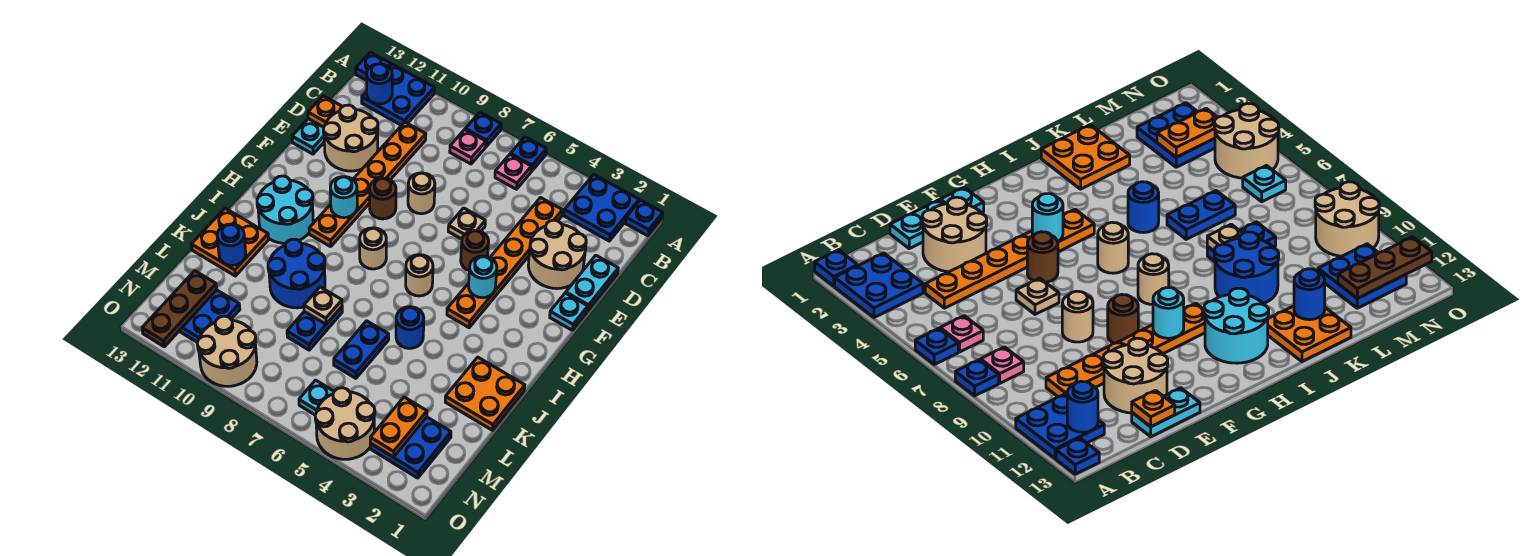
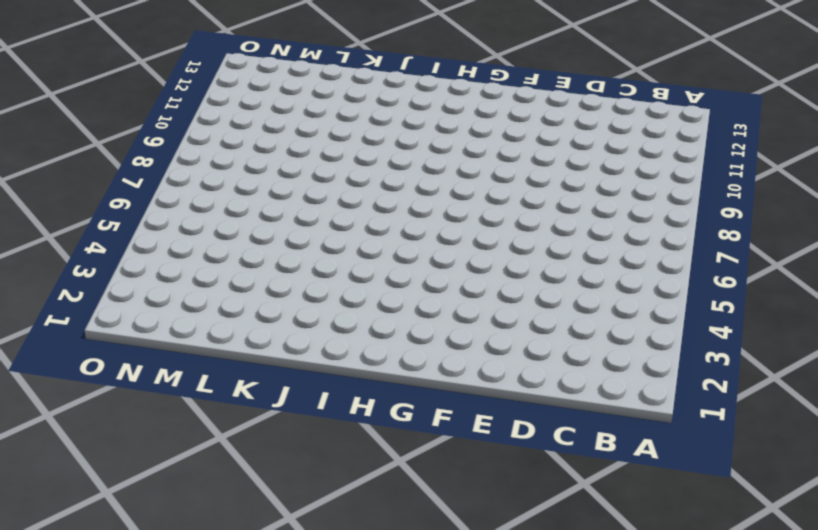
none -> blue 1x1 plate [626,200,663,236]
none -> blue 2x2 plate [564,174,639,241]
none -> blue 1x1 plate [510,137,546,171]
none -> blue 1x1 plate [465,112,501,146]

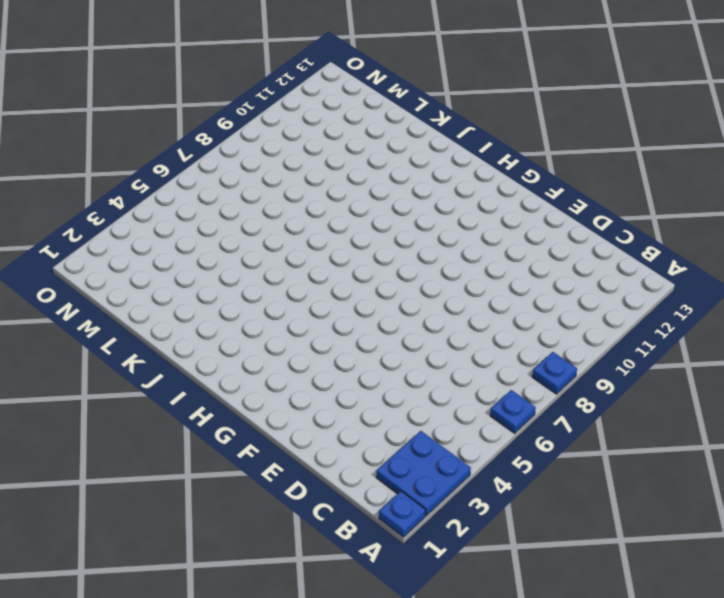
none -> blue 2x2 plate [362,64,434,125]
none -> blue 1x1 plate [356,52,391,80]
none -> pink 1x1 plate [495,155,531,189]
none -> pink 1x1 plate [450,129,486,164]

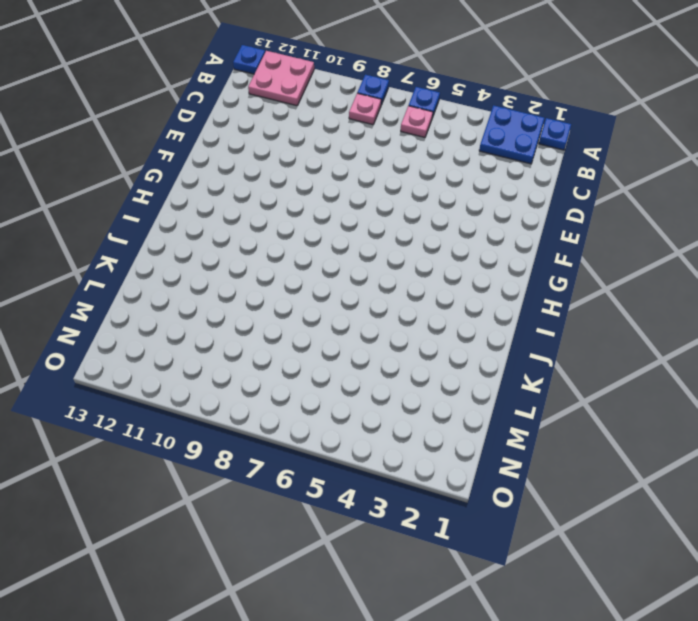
pink 2x2 plate [248,51,314,106] -> blue 2x2 plate [362,64,434,125]
none -> orange 1x6 plate [447,198,562,328]
none -> orange 1x6 plate [309,122,426,247]
none -> cyan 1x2 plate [566,255,618,311]
none -> tan 2x2 round brick [528,220,586,289]

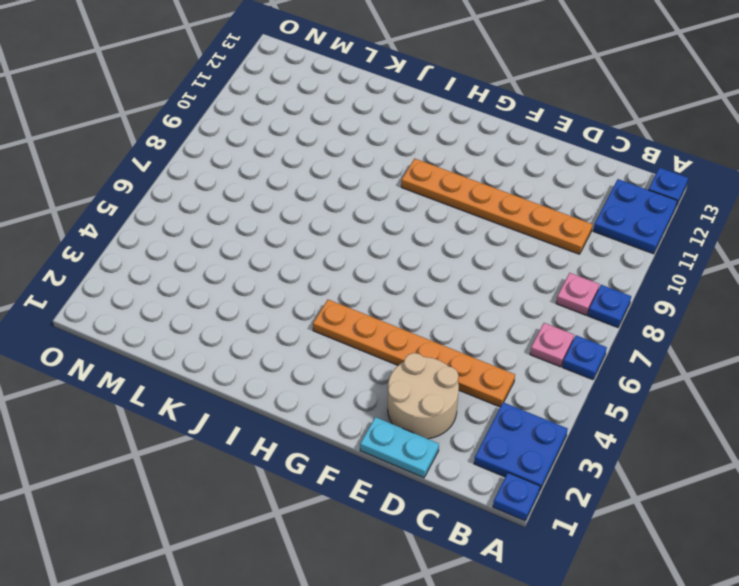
none -> tan 2x2 round brick [323,105,378,171]
none -> cyan 1x2 plate [292,119,324,154]
none -> tan 1x1 plate [448,208,485,239]
none -> tan 1x1 round brick [408,173,435,214]

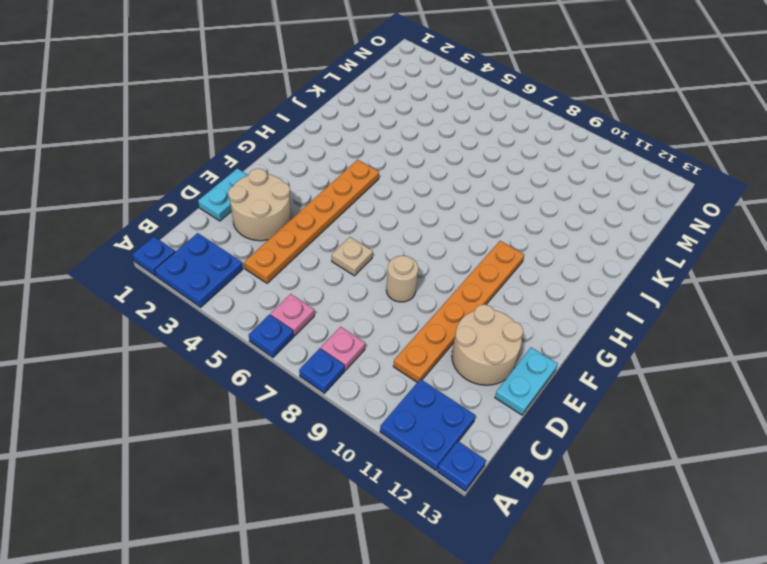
none -> cyan 1x1 plate [550,293,588,330]
none -> brown 1x1 round brick [461,230,489,270]
none -> brown 1x1 round brick [370,178,396,219]
none -> tan 1x1 round brick [406,255,433,296]

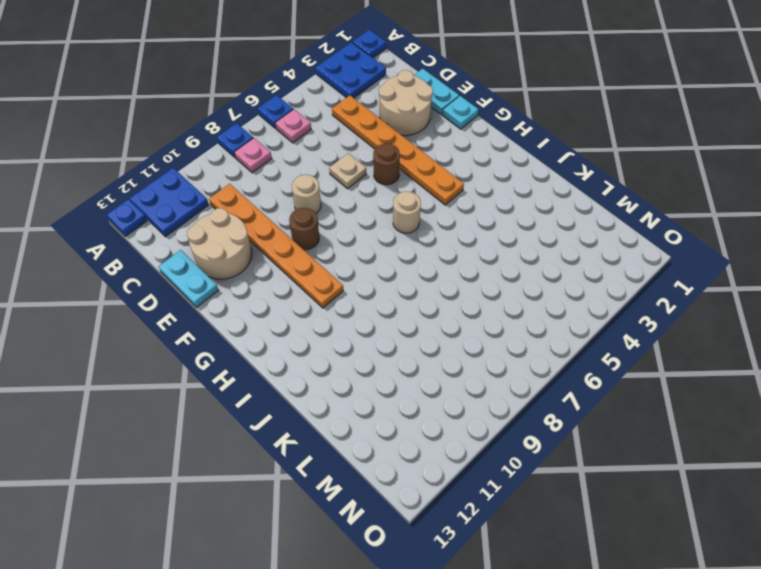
none -> tan 1x1 round brick [360,228,386,269]
none -> cyan 2x2 round brick [257,176,313,243]
none -> orange 2x2 plate [445,357,525,430]
none -> blue 1x1 round brick [396,307,424,348]

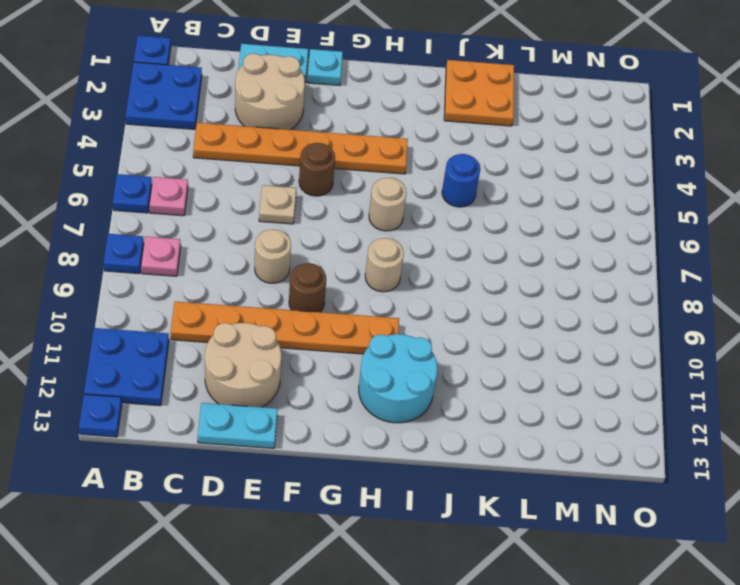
none -> blue 2x2 round brick [268,239,325,308]
none -> orange 2x2 plate [191,208,269,276]
none -> blue 1x2 plate [334,321,389,378]
none -> blue 1x2 plate [287,307,342,350]

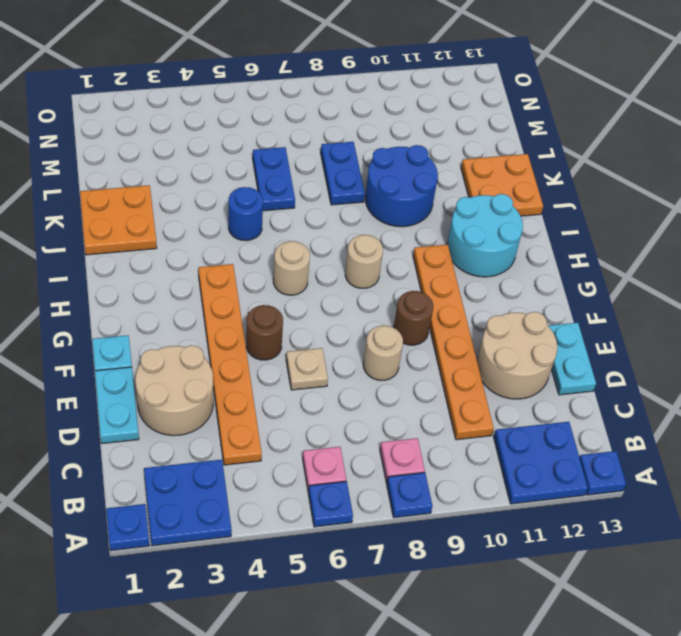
none -> blue 2x2 plate [370,417,451,478]
none -> blue 2x2 plate [180,290,240,342]
none -> tan 2x2 round brick [315,388,375,459]
none -> cyan 1x1 plate [299,380,334,415]

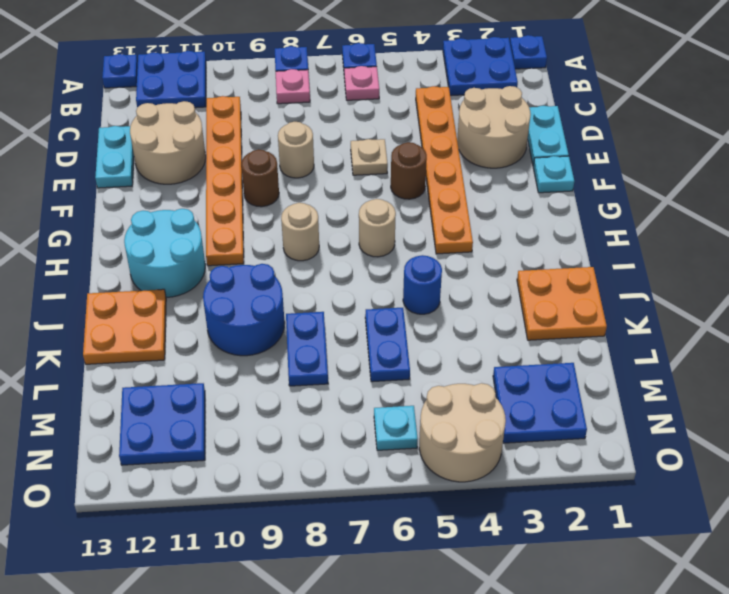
none -> tan 2x2 round brick [197,316,257,386]
none -> blue 1x1 round brick [367,64,392,104]
none -> orange 1x1 plate [308,96,342,127]
none -> cyan 1x1 round brick [469,256,497,298]

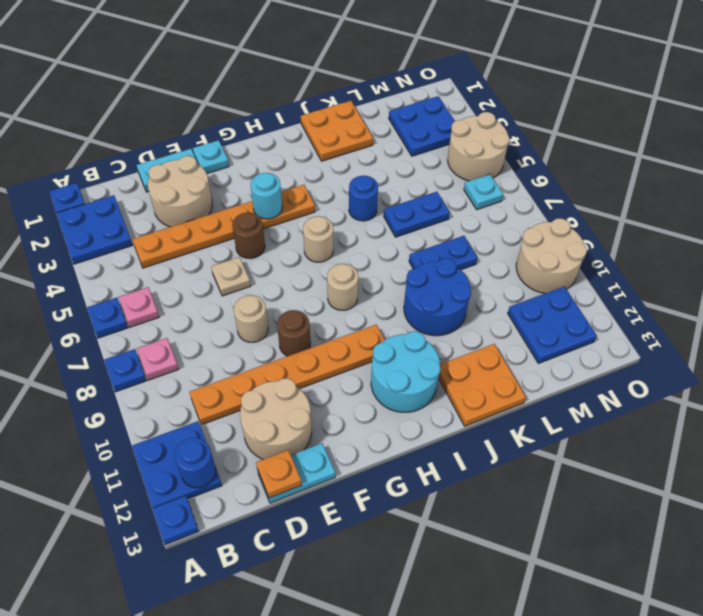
none -> cyan 1x1 round brick [330,177,357,218]
none -> tan 1x1 plate [304,287,342,324]
none -> blue 1x1 round brick [217,224,246,265]
none -> orange 1x2 plate [370,397,427,457]

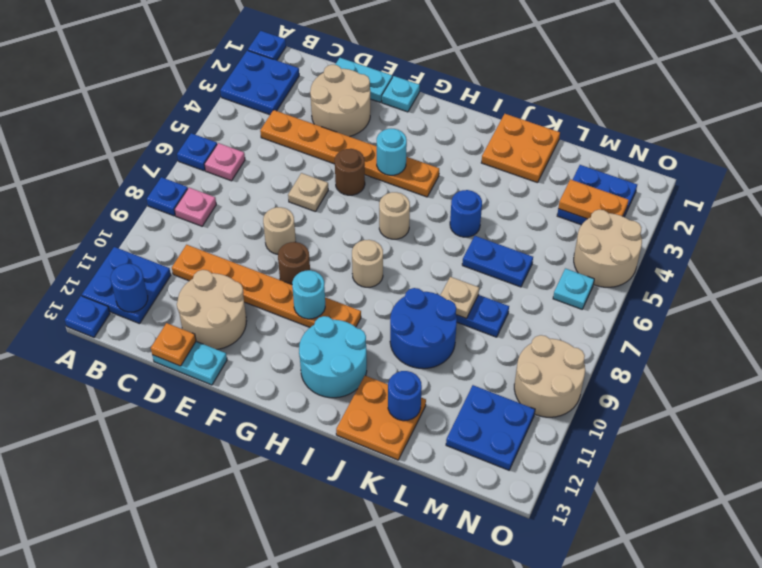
none -> brown 1x3 plate [142,271,217,347]

